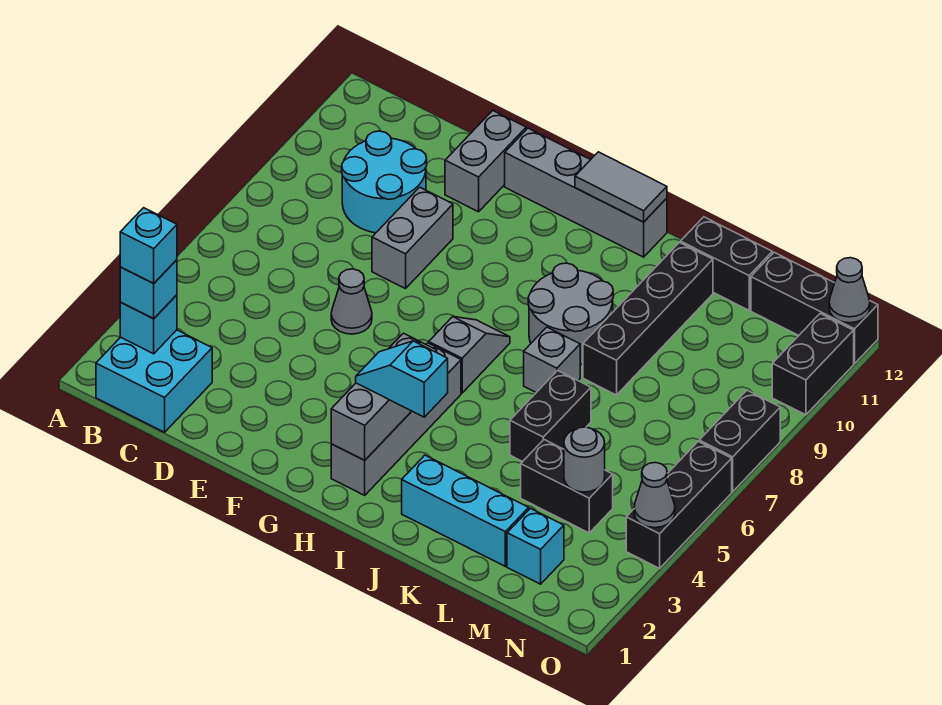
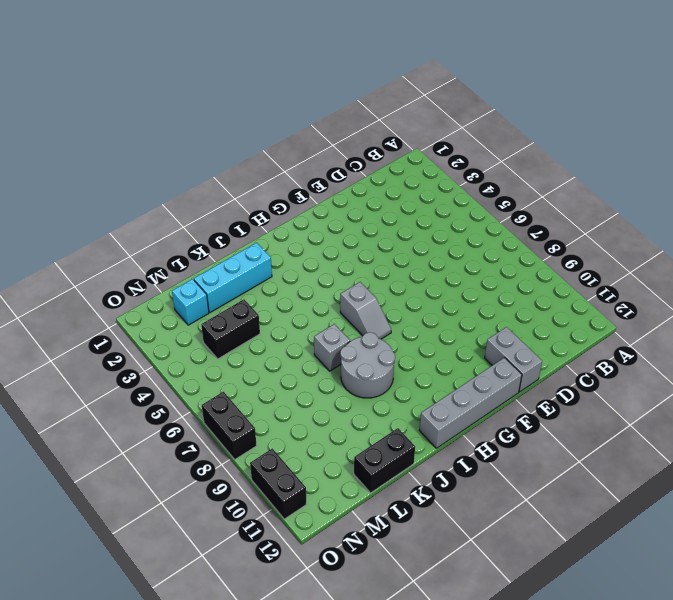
none -> cyan 2x2 brick [96,330,212,432]
none -> cyan 2x2 round brick [342,131,427,233]
none -> grey 1x1 cone [331,269,372,334]

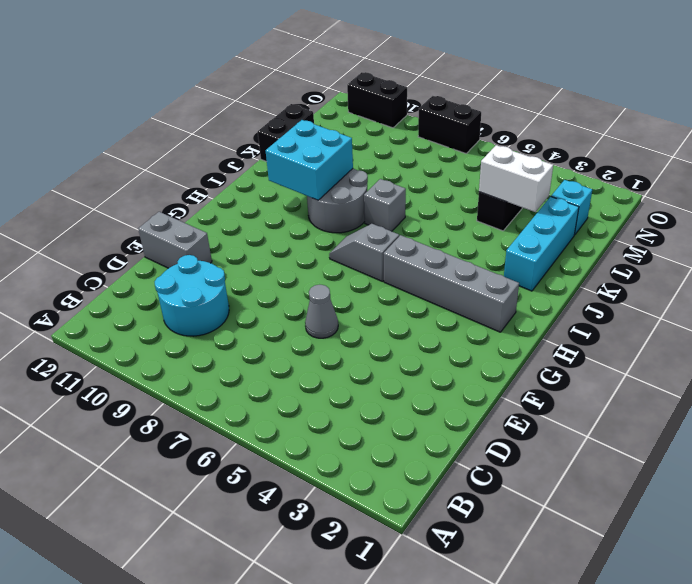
cyan 2x2 brick [266,120,353,200] -> cyan 2x2 brick moved to [96,330,212,432]
white 1x2 brick [479,145,553,212] -> none
none -> grey 1x2 brick [372,187,453,289]
none -> grey 1x4 brick [505,128,667,257]
none -> black 1x2 brick [510,371,591,462]

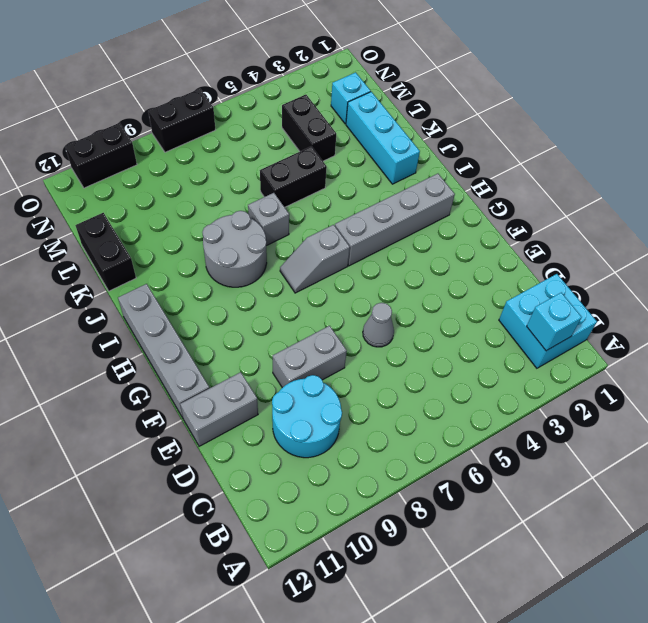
none -> black 1x4 brick [583,243,713,395]
none -> black 1x3 brick [751,252,878,364]
none -> black 1x3 brick [626,442,732,568]

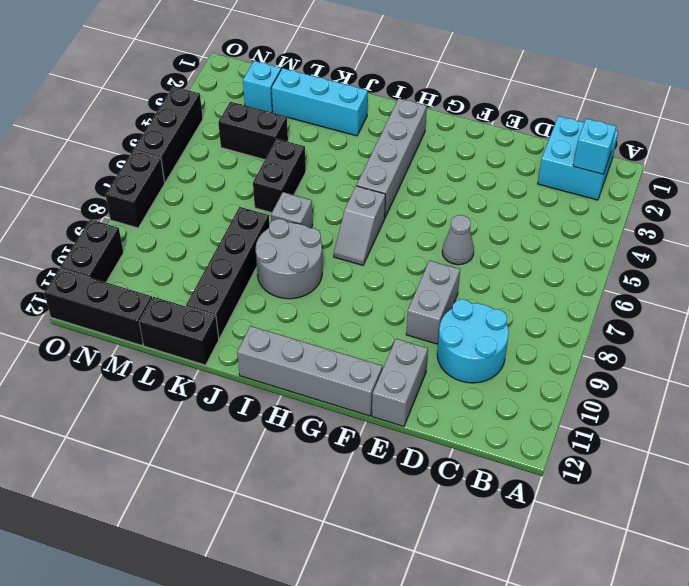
none -> grey 1x3 brick [331,333,437,460]
none -> grey 1x2 tile [575,152,667,222]
none -> grey 1x1 round brick [564,427,605,492]

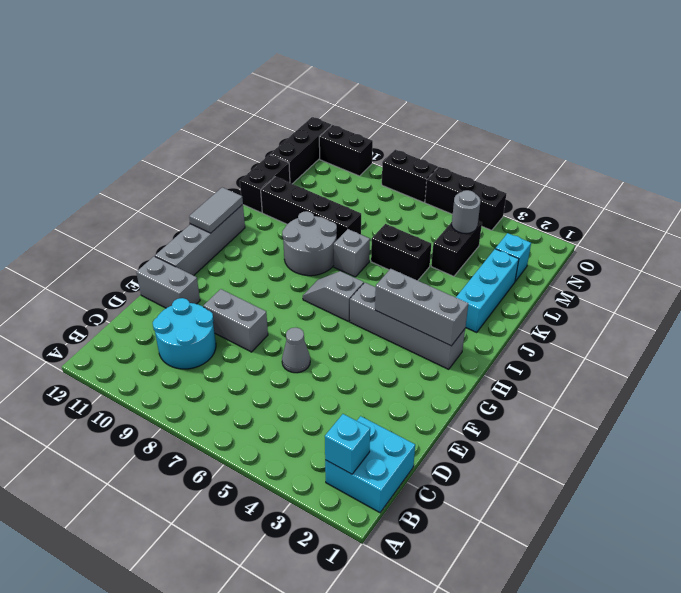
none -> grey 1x1 cone [634,463,675,528]
none -> grey 1x1 cone [829,258,870,323]
none -> cyan 1x1 brick [120,260,177,319]

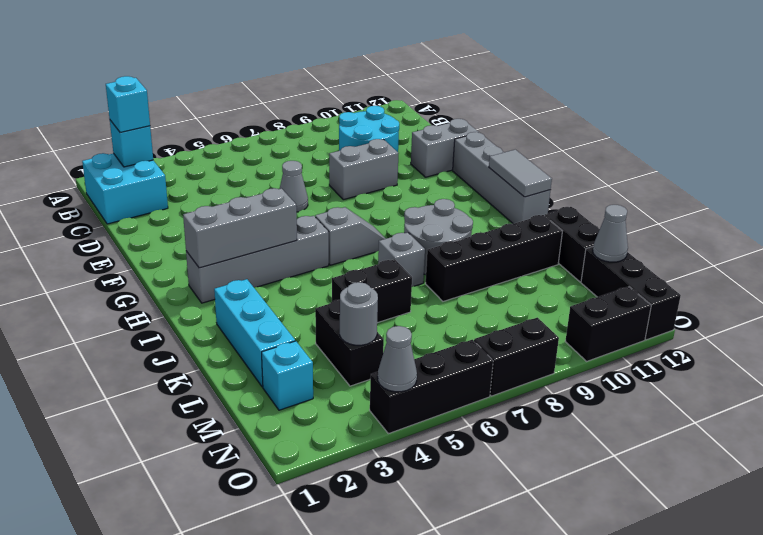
grey 1x1 cone [593,205,628,262] -> grey 1x1 cone moved to [829,258,870,323]
none -> cyan 1x2 slope [356,341,448,417]
none -> cyan 1x1 brick [120,208,177,283]

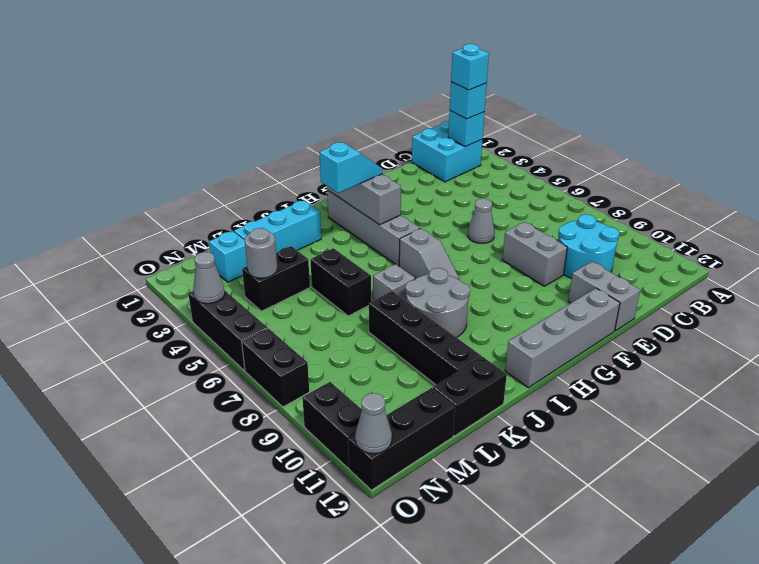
none -> grey 1x2 tile [575,152,667,222]

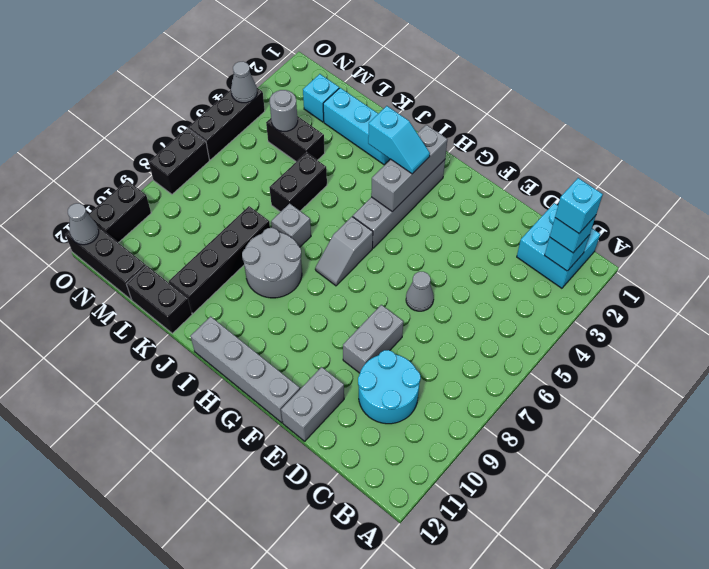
none -> grey 1x2 tile [575,152,667,222]

